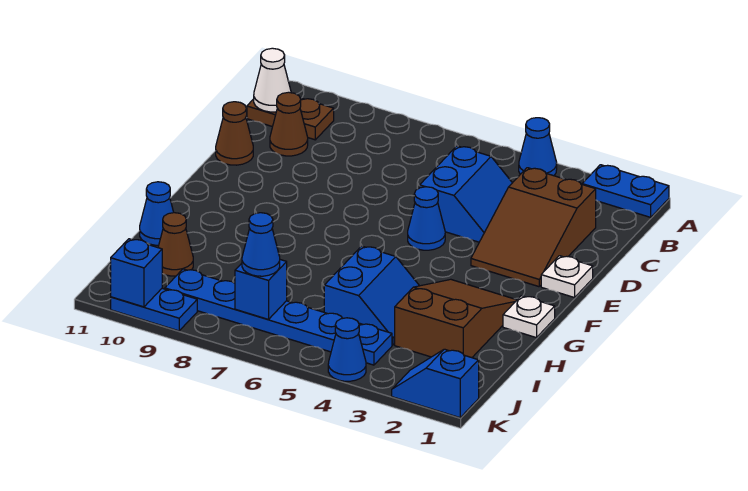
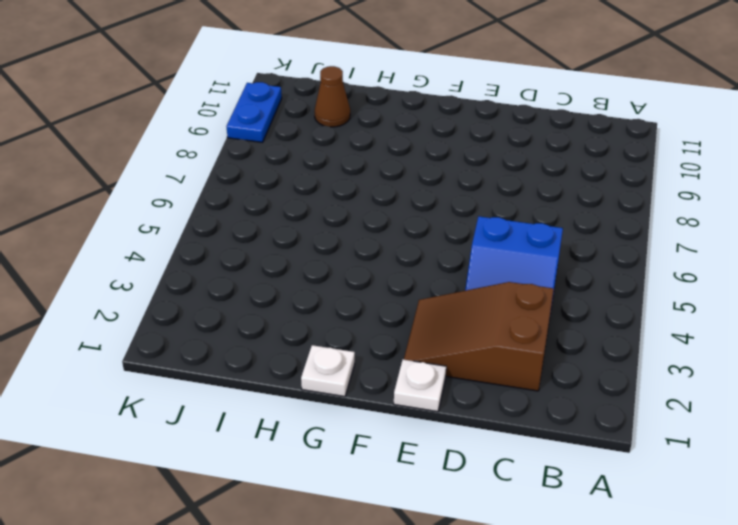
none -> blue 1x2 plate [582,165,669,217]
none -> blue 1x1 cone [519,118,557,176]
none -> brown 1x2 plate [247,98,334,140]

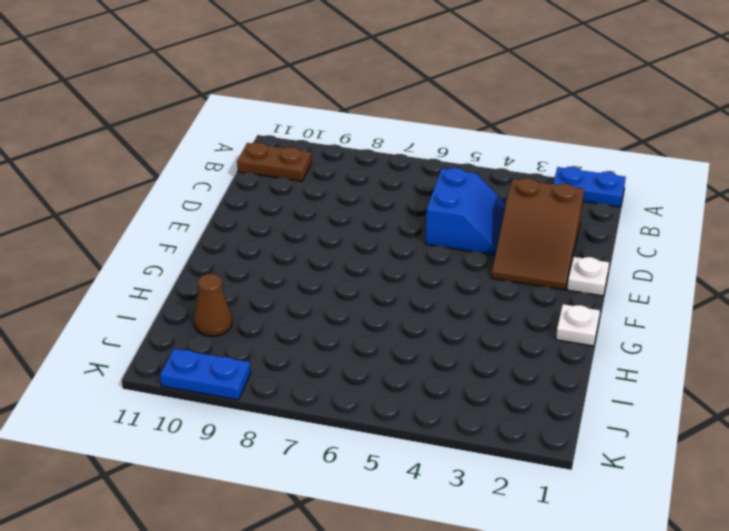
none -> blue 1x1 cone [519,118,557,176]
none -> brown 1x1 cone [270,92,308,156]
none -> brown 1x1 cone [216,102,253,165]

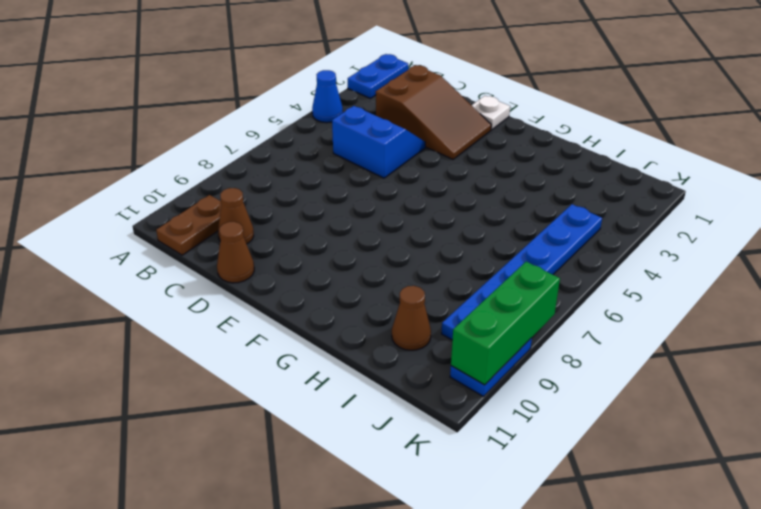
green 1x3 brick [451,262,560,385] -> blue 1x1 brick [111,239,162,307]
none -> blue 1x1 cone [408,187,445,250]
none -> white 1x1 plate [503,296,555,338]
none -> brown 2x3 slope [395,279,517,358]

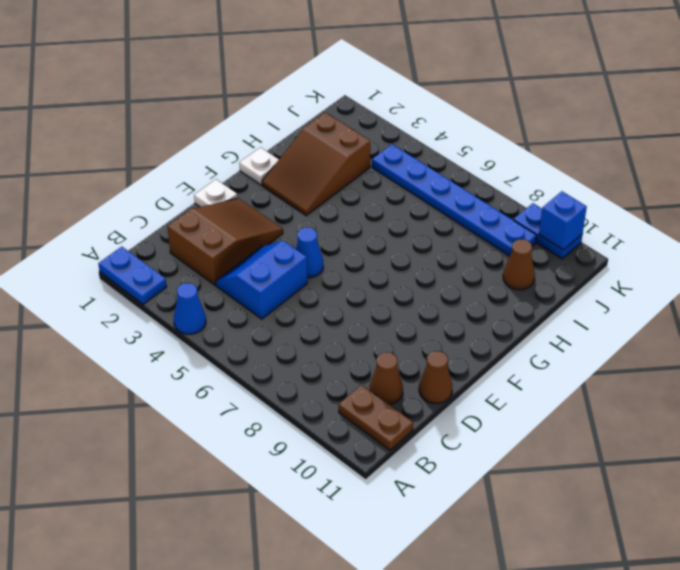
none -> blue 2x2 slope [324,246,419,345]
none -> blue 1x1 cone [140,182,174,245]
none -> blue 1x2 slope [392,349,479,418]

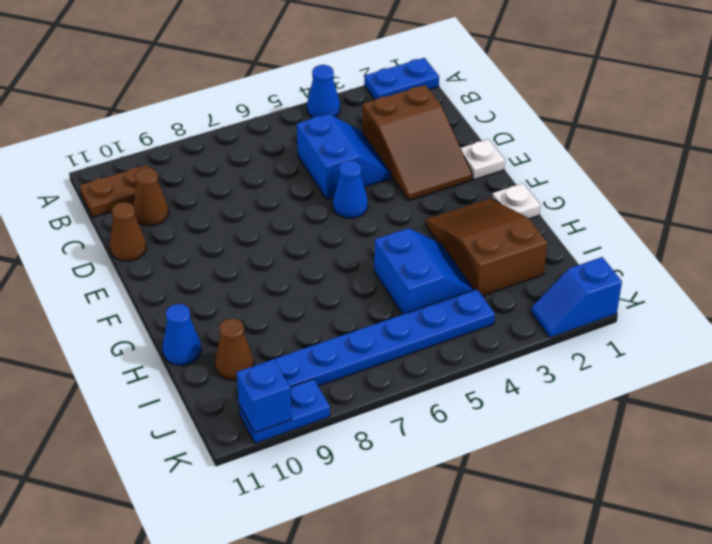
none -> blue 1x1 cone [328,318,366,381]
none -> white 1x1 cone [254,48,291,112]
none -> blue 1x1 brick [235,260,287,319]

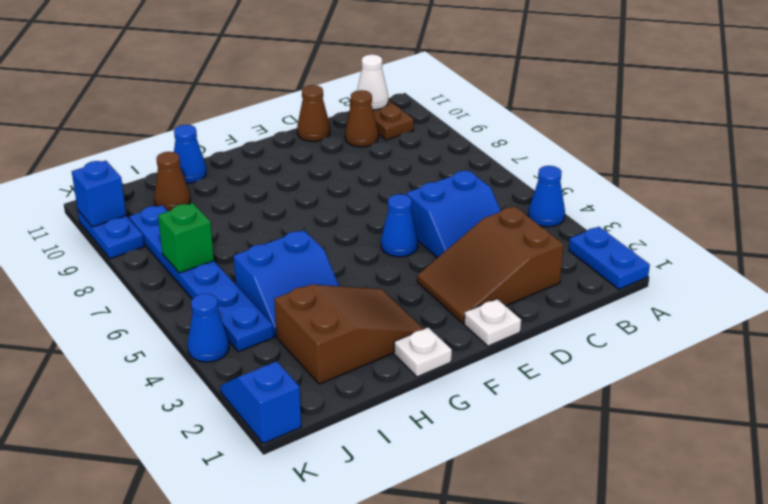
green 1x1 brick [158,203,214,273] -> blue 1x1 brick [235,260,287,319]
none -> blue 1x1 cone [242,213,280,276]

